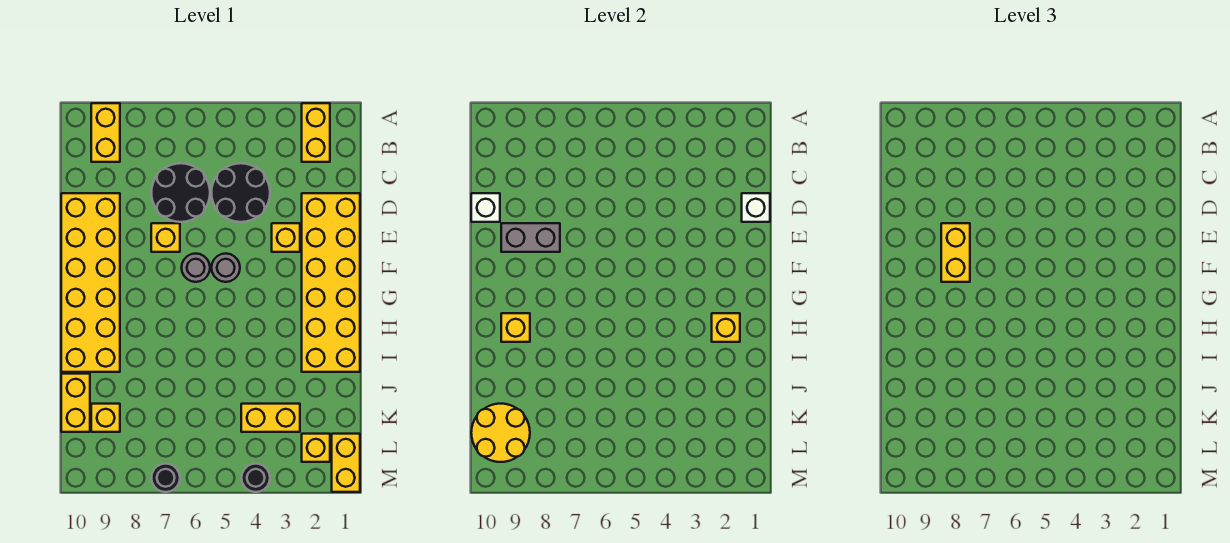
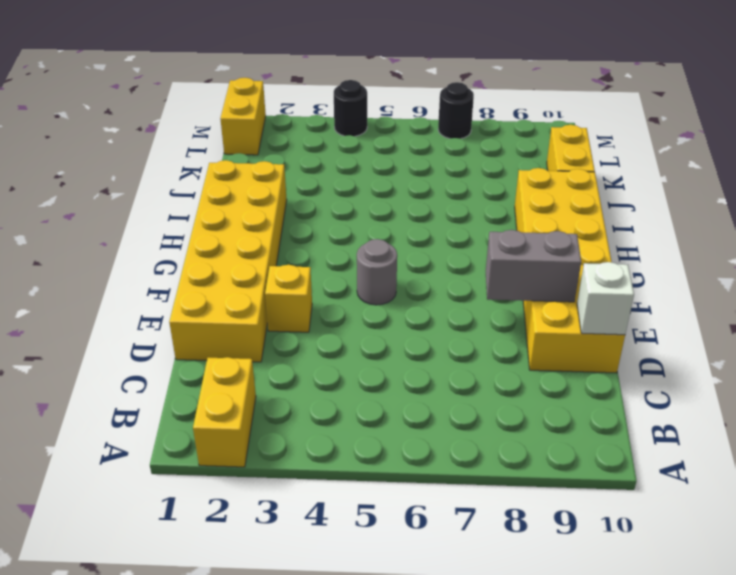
none -> yellow 1x2 brick [91,103,120,162]
none -> black 2x2 round brick [211,163,270,222]
none -> black 2x2 round brick [151,163,210,222]

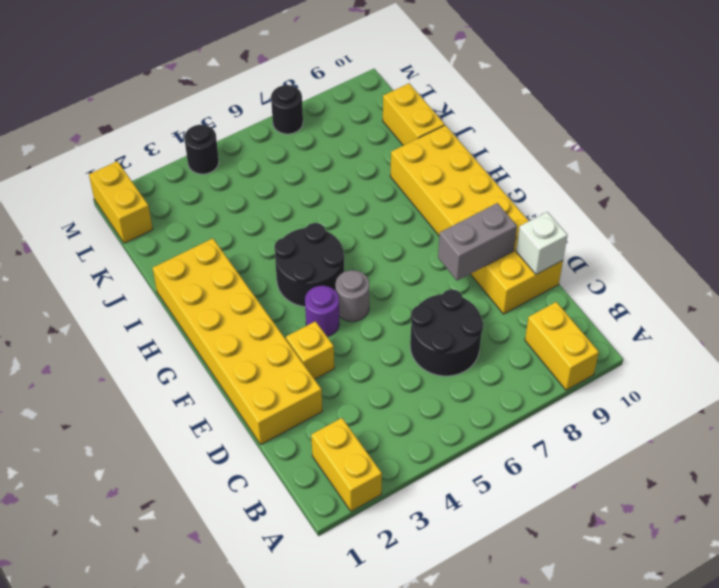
purple 1x1 round brick [305,286,339,337] -> none
black 2x2 round brick [274,223,344,307] -> black 2x2 round brick moved to [211,163,270,222]
none -> yellow 1x1 brick [151,223,180,252]
none -> grey 1x1 round brick [182,254,210,282]
none -> yellow 1x2 brick [241,404,300,432]

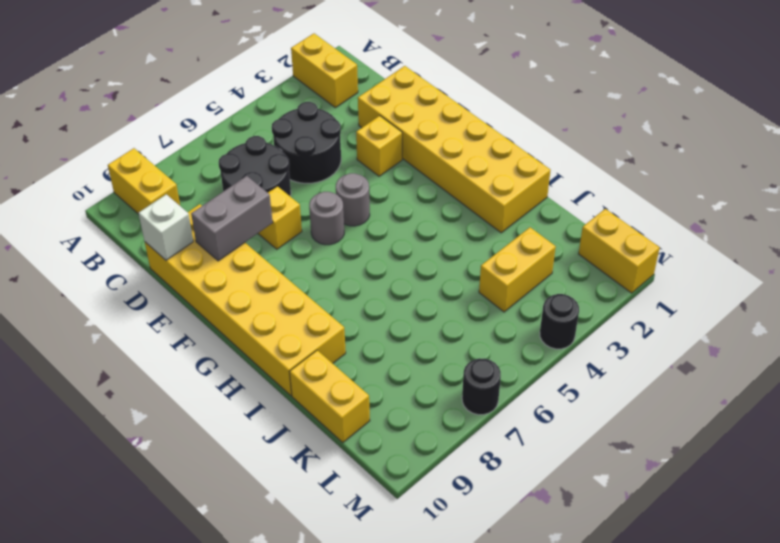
none -> yellow 1x1 brick [91,404,120,432]
none -> yellow 1x1 brick [302,434,330,462]
none -> white 1x1 brick [742,193,770,222]

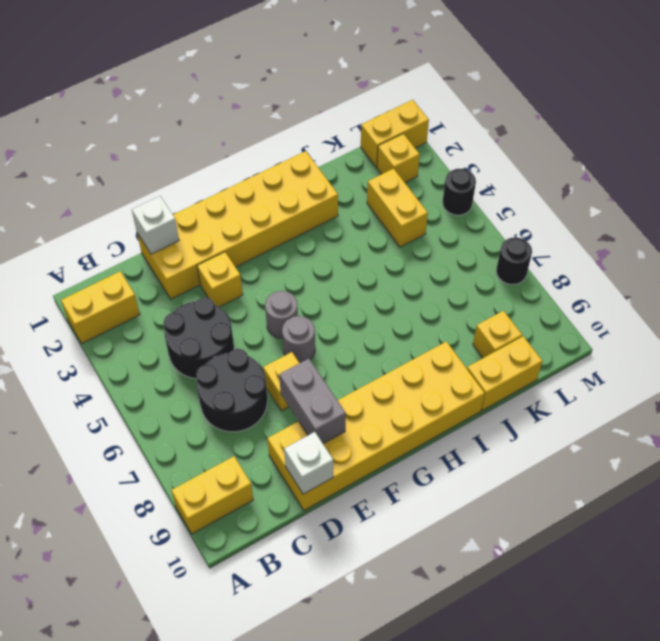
none -> yellow 1x1 brick [712,313,740,342]
none -> yellow 1x1 brick [501,313,530,342]
none -> yellow 2x2 round brick [471,404,530,462]

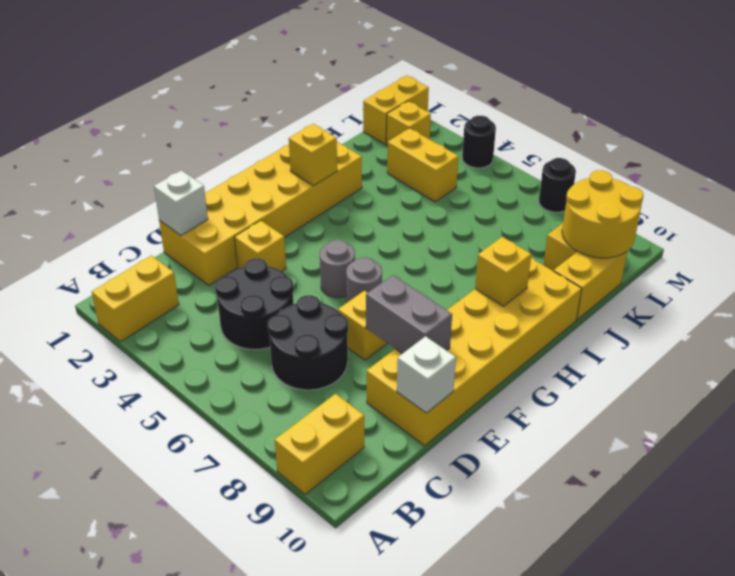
none -> yellow 1x2 brick [941,223,970,282]

